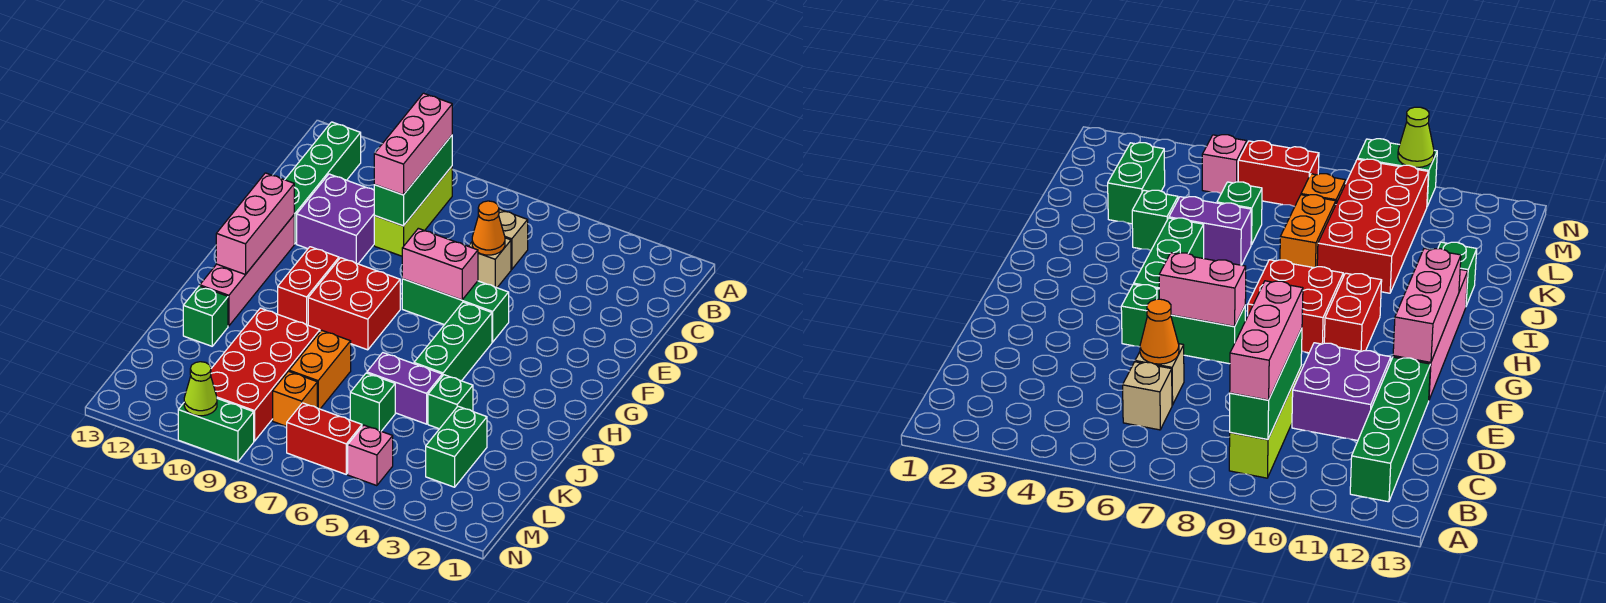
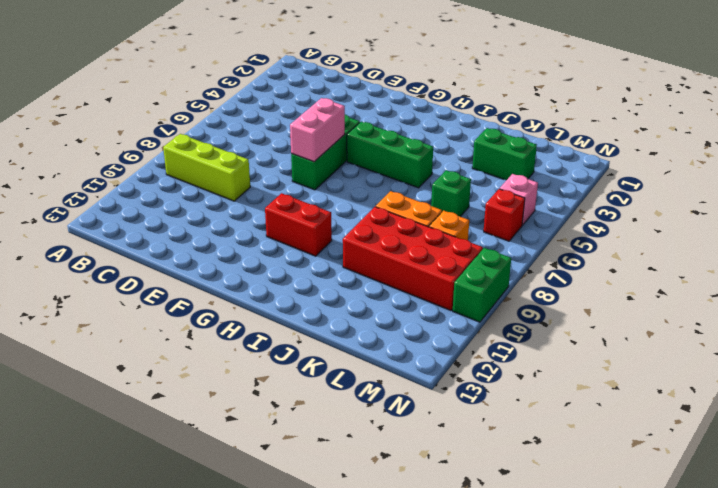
red 1x1 brick [484,189,525,241] -> red 1x2 brick [287,403,362,474]
none -> green 1x4 brick [285,122,361,244]
none -> tan 1x1 brick [499,209,528,270]
none -> tan 1x1 brick [468,238,511,288]

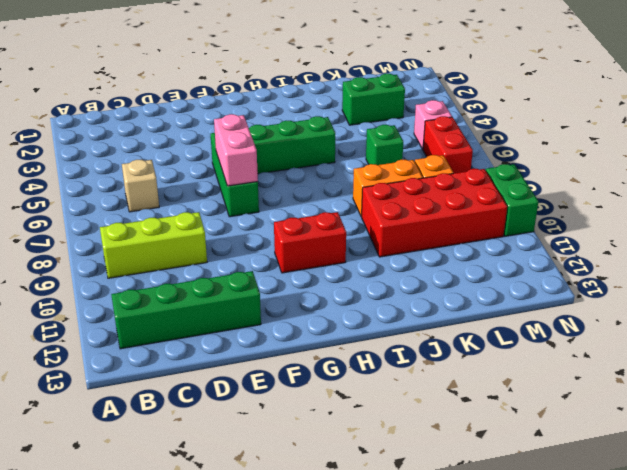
none -> tan 1x1 brick [468,238,511,288]
none -> purple 2x2 brick [297,174,375,264]
none -> pink 1x4 brick [200,215,294,326]

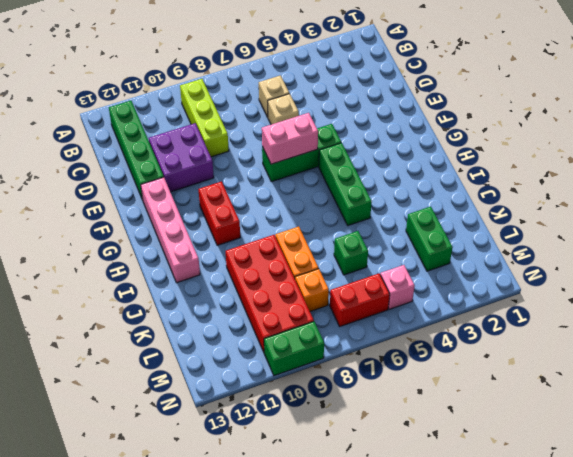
none -> red 2x2 brick [308,258,400,350]
none -> green 1x1 brick [428,375,473,429]
none -> purple 1x2 brick [367,353,442,424]

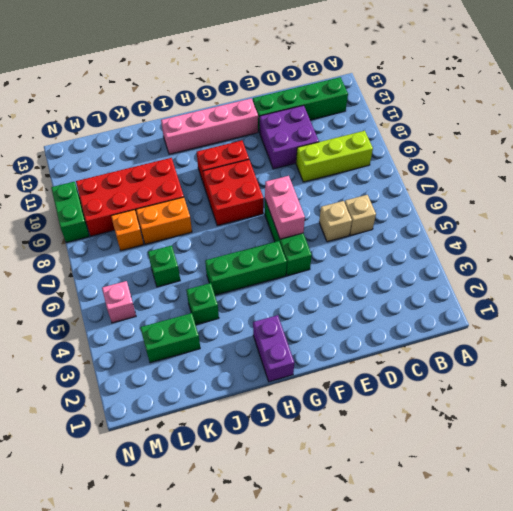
purple 1x2 brick [253,315,294,382] -> purple 1x2 brick moved to [367,353,442,424]
none -> green 1x1 brick [183,286,228,346]
none -> red 1x2 brick [287,403,362,474]
none -> green 1x3 brick [374,136,452,226]

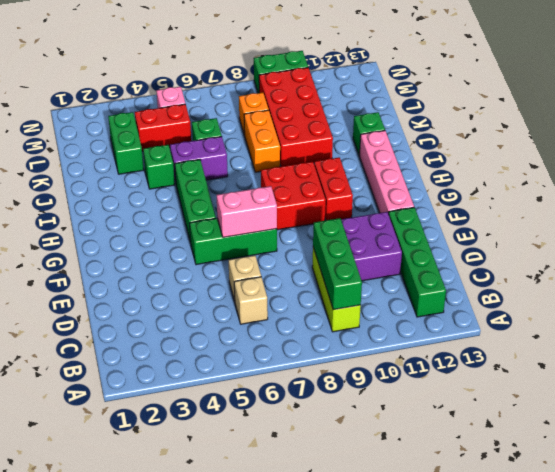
red 1x2 brick [135,104,191,151] -> red 1x2 brick moved to [287,403,362,474]
none -> orange 1x1 cone [472,201,505,255]
none -> pink 1x3 brick [216,173,294,274]
none -> lime 1x1 cone [184,362,217,416]

